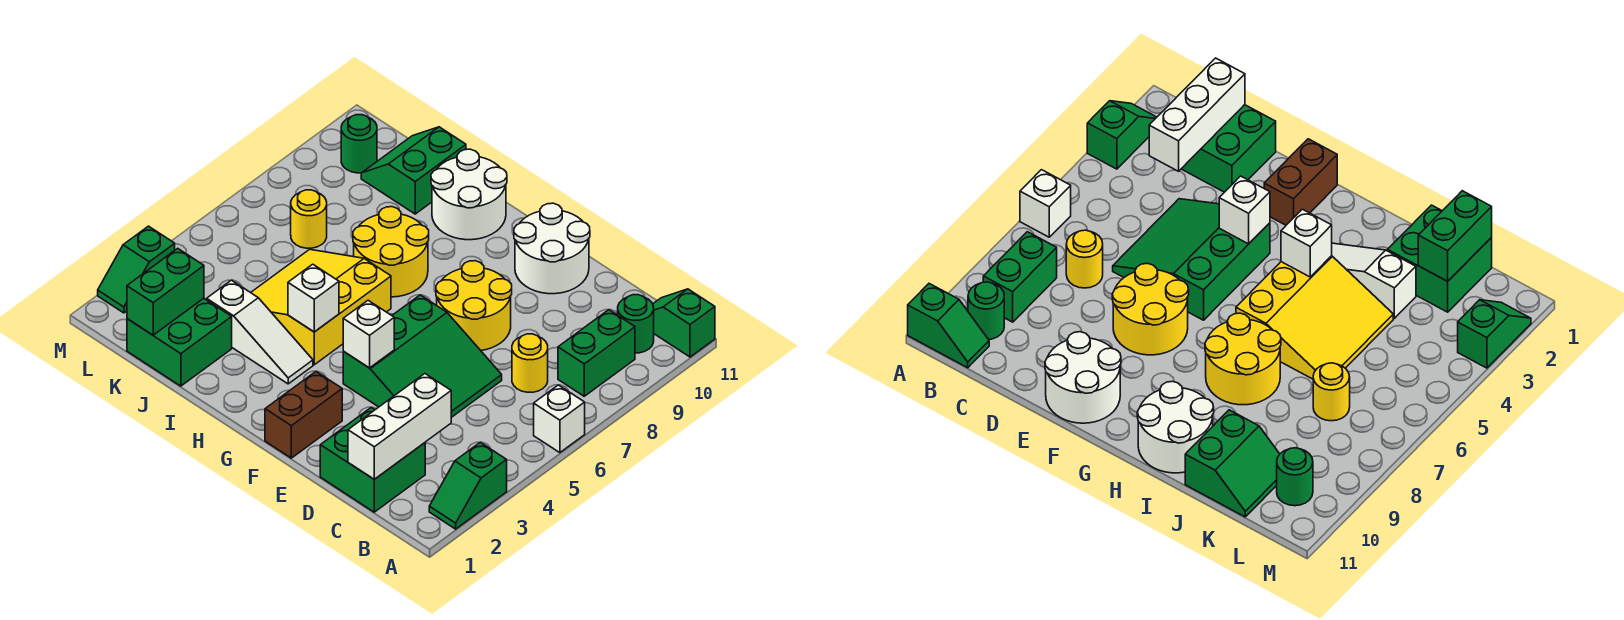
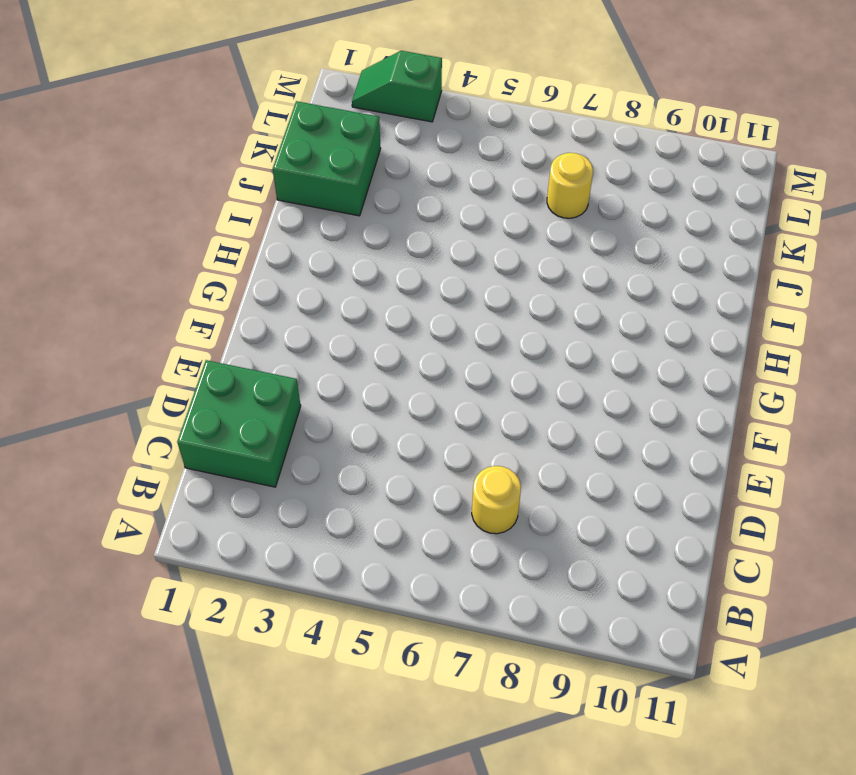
none -> green 1x2 slope [429,442,507,529]
none -> white 1x1 brick [534,385,585,453]
none -> green 1x2 slope [653,289,715,357]

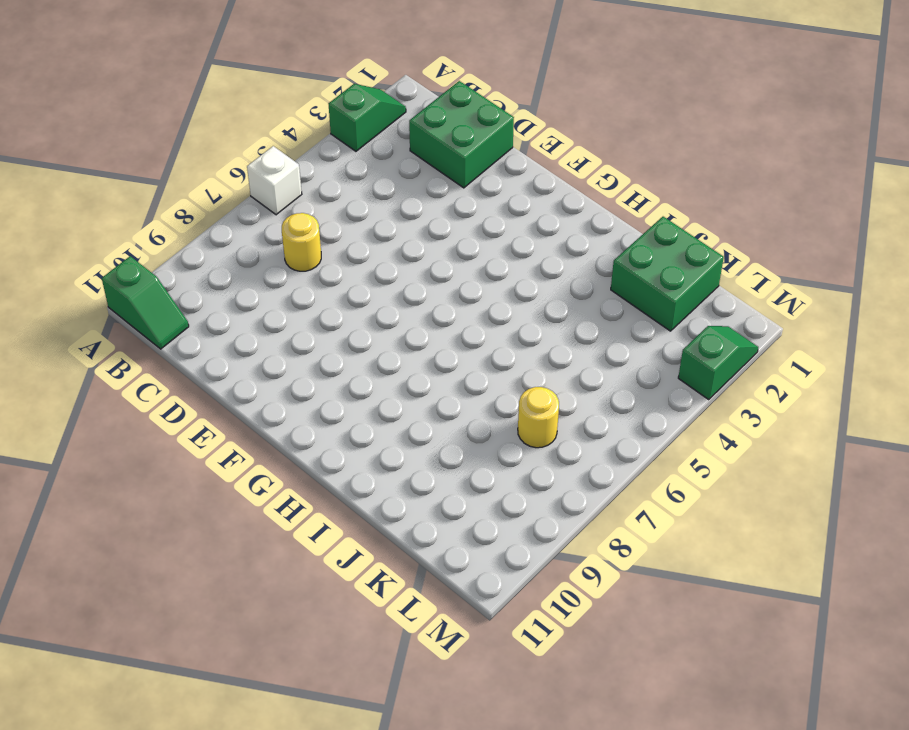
none -> green 1x2 brick [558,310,635,396]
none -> green 1x1 round brick [618,295,654,353]
none -> green 3x3 slope [343,295,502,417]

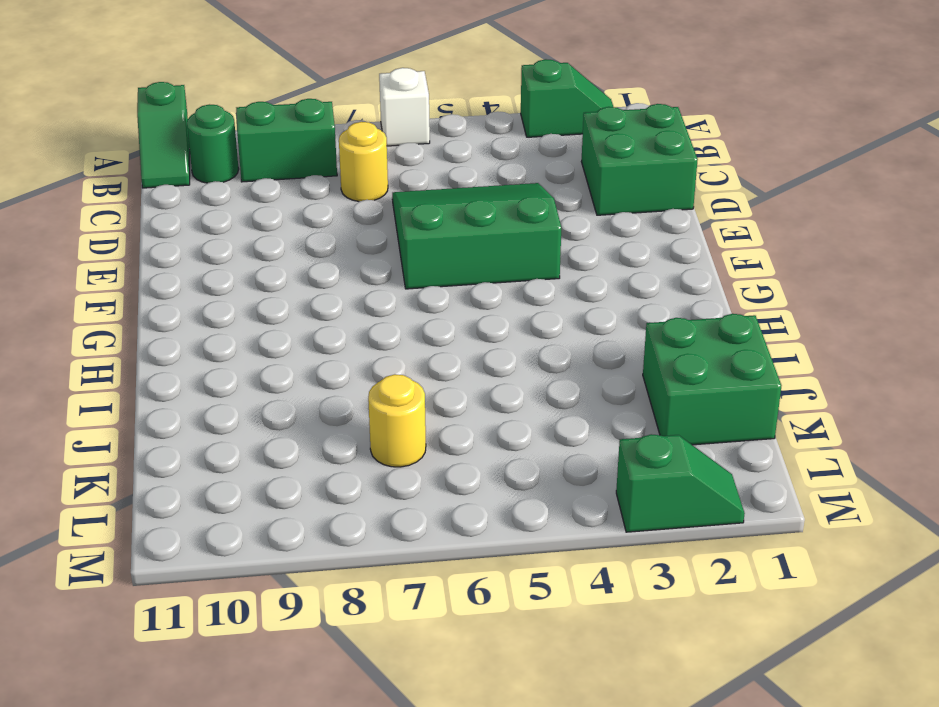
none -> yellow 2x2 round brick [436,261,512,350]
none -> white 2x2 round brick [514,203,590,294]
none -> brown 1x2 brick [265,372,342,458]

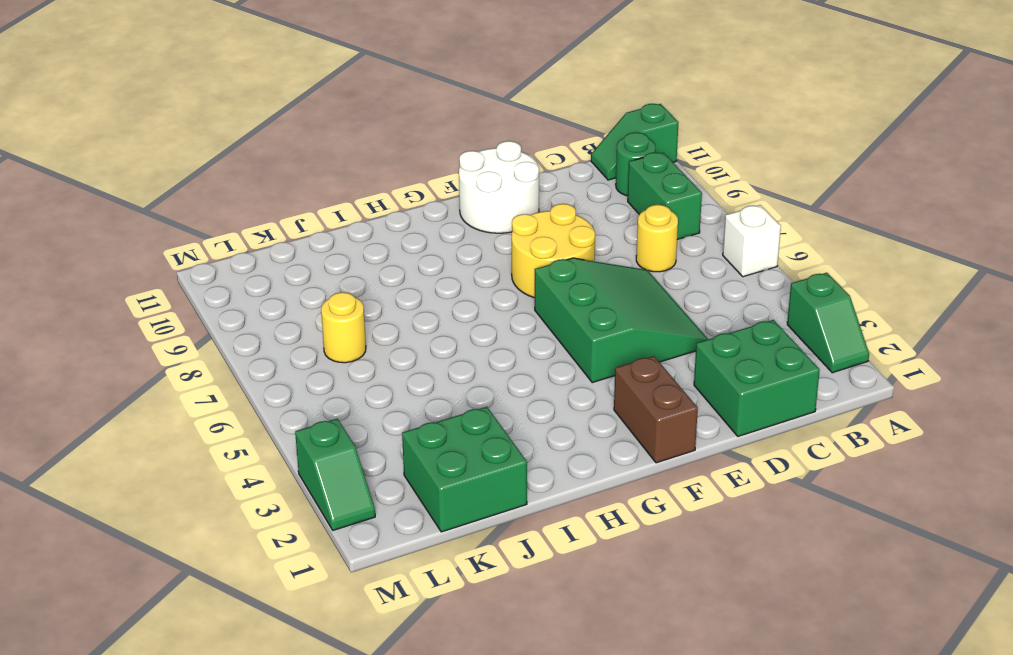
none -> white 1x3 slope [207,280,313,384]
none -> yellow 3x3 slope [251,249,391,365]
none -> yellow 2x2 round brick [353,207,429,297]

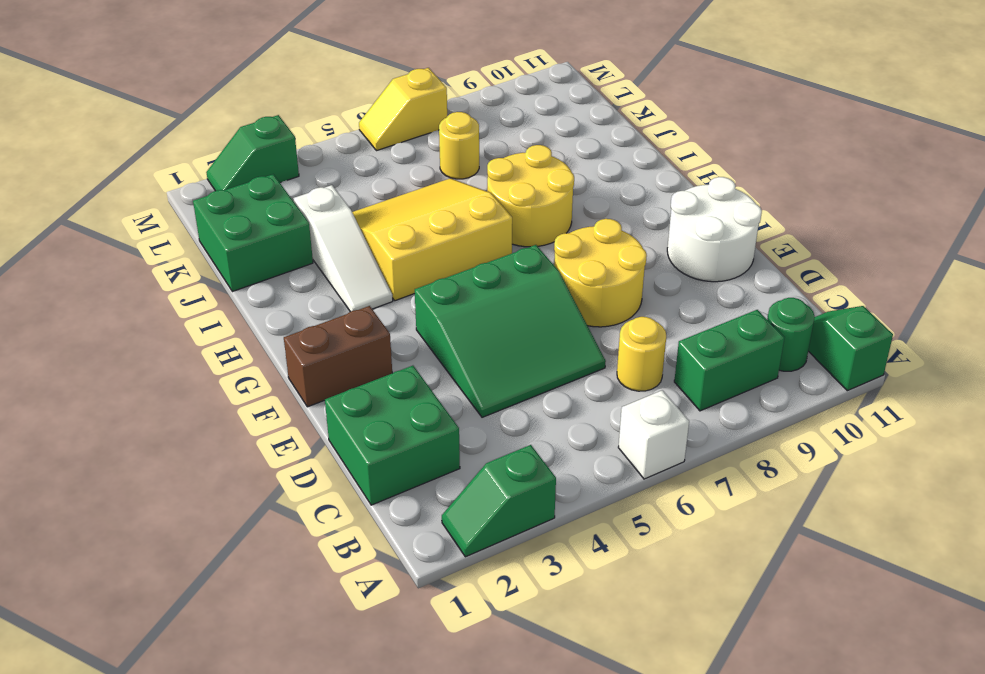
yellow 1x2 slope [359,68,447,151] -> none
none -> white 2x2 round brick [431,149,507,240]
none -> green 2x2 slope [361,127,466,214]
none -> green 1x1 round brick [341,115,377,173]

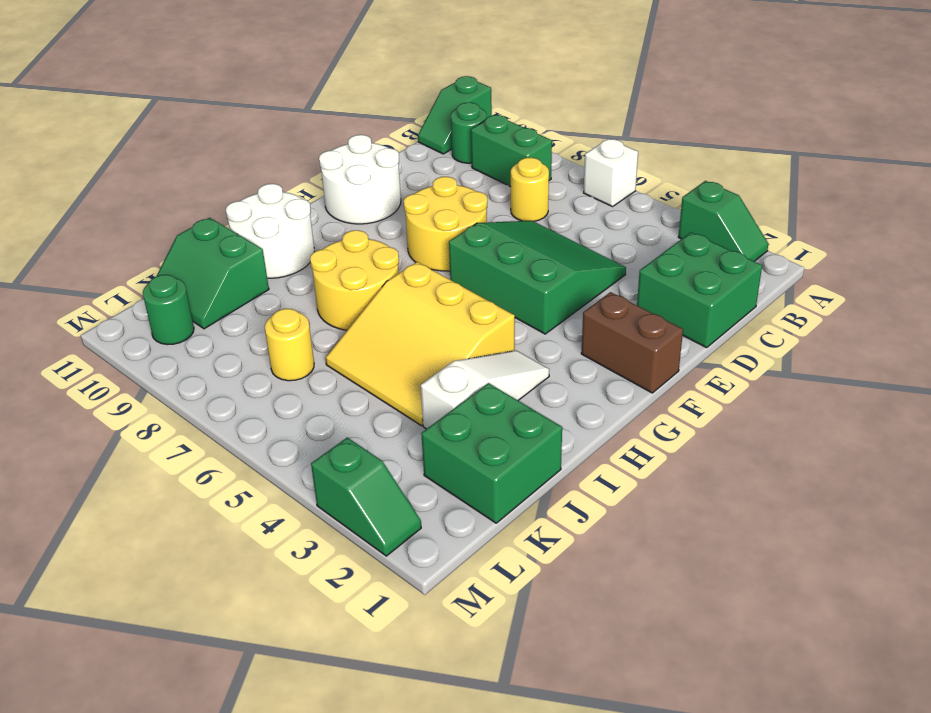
none -> white 1x3 brick [348,374,451,479]
none -> white 1x1 brick [343,300,394,368]
none -> white 1x1 brick [288,264,339,332]

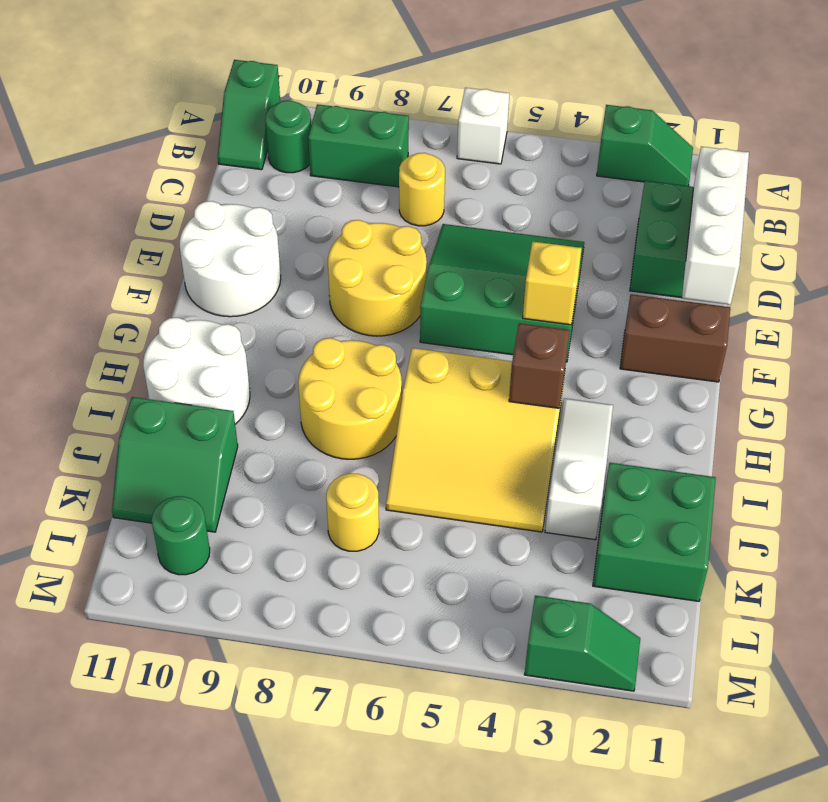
white 1x3 brick [682,146,749,305] -> white 1x3 brick turned to [348,374,451,479]
yellow 1x1 brick [523,242,582,325] -> white 1x1 brick [343,300,394,368]
brown 1x1 brick [509,323,570,408] -> white 1x1 brick [288,264,339,332]
none -> green 1x2 brick [127,248,204,335]

